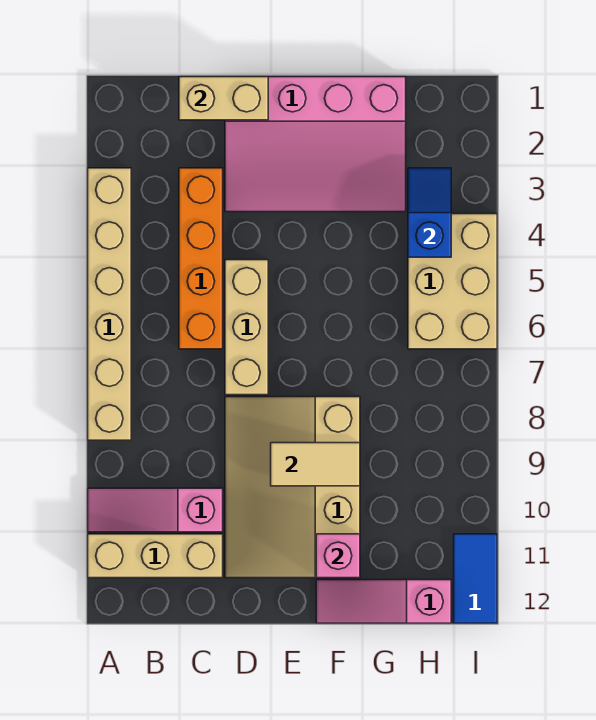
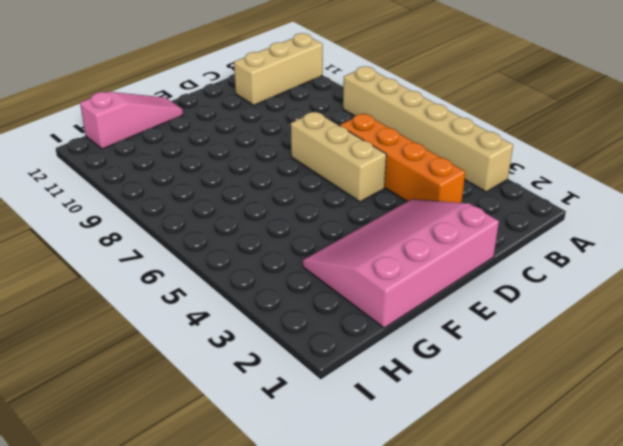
none -> pink 1x3 slope [88,488,223,532]
none -> tan 3x4 slope [225,397,360,578]
none -> tan 2x3 brick [408,214,497,349]

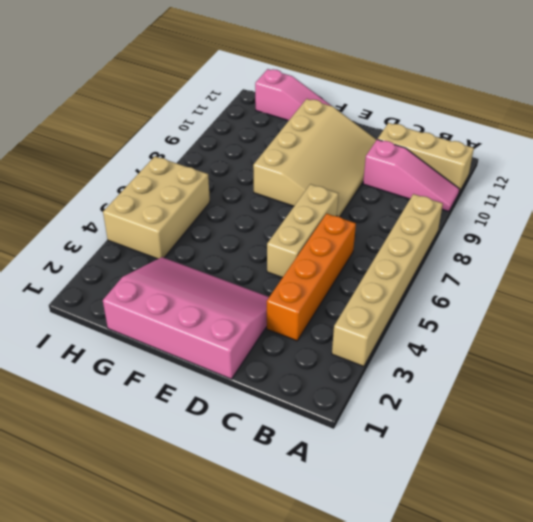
none -> blue 1x2 tile [454,534,497,623]
none -> tan 1x2 brick [179,77,268,120]
none -> tan 1x2 tile [271,443,360,486]

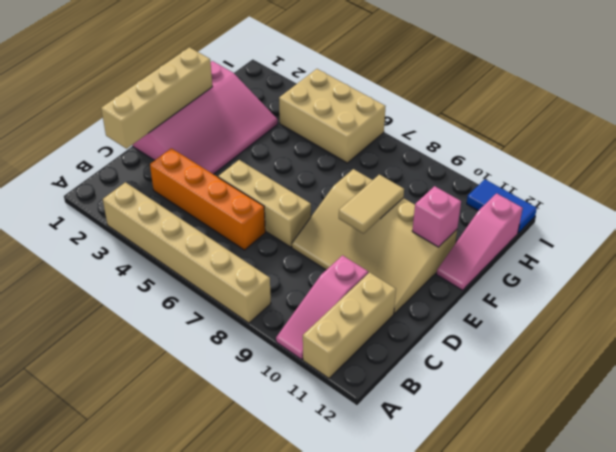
tan 1x4 brick [101,47,212,149] -> tan 1x2 brick [179,77,268,120]
none -> blue 1x2 slope [408,168,451,257]

